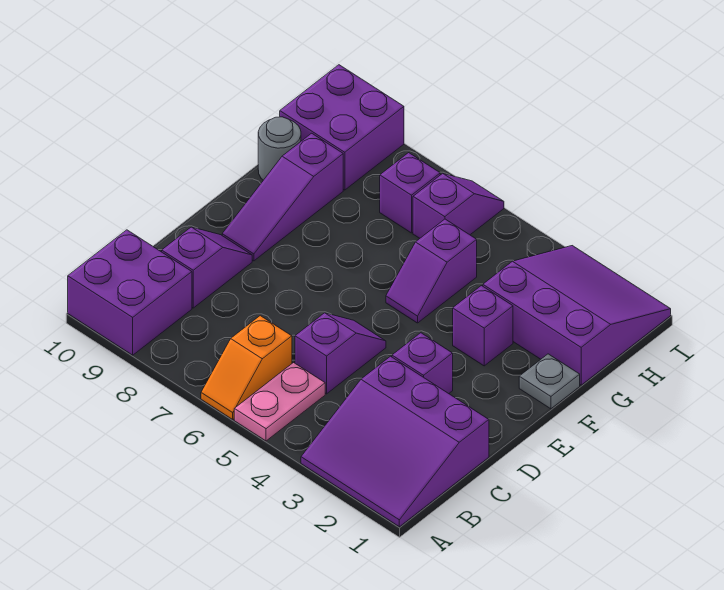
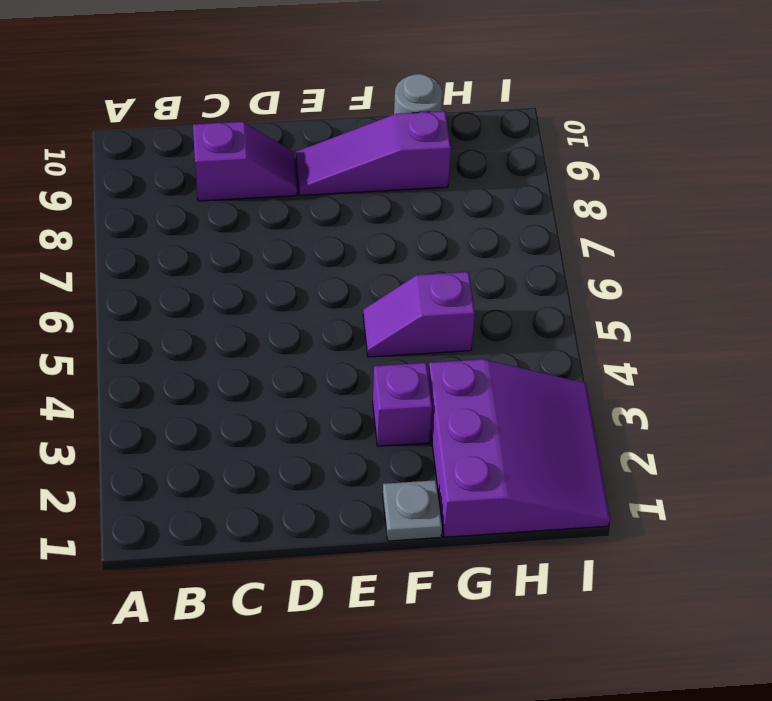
none -> purple 3x3 slope [301,356,489,527]
none -> pink 1x2 plate [234,363,325,441]
none -> orange 1x2 slope [201,316,292,419]

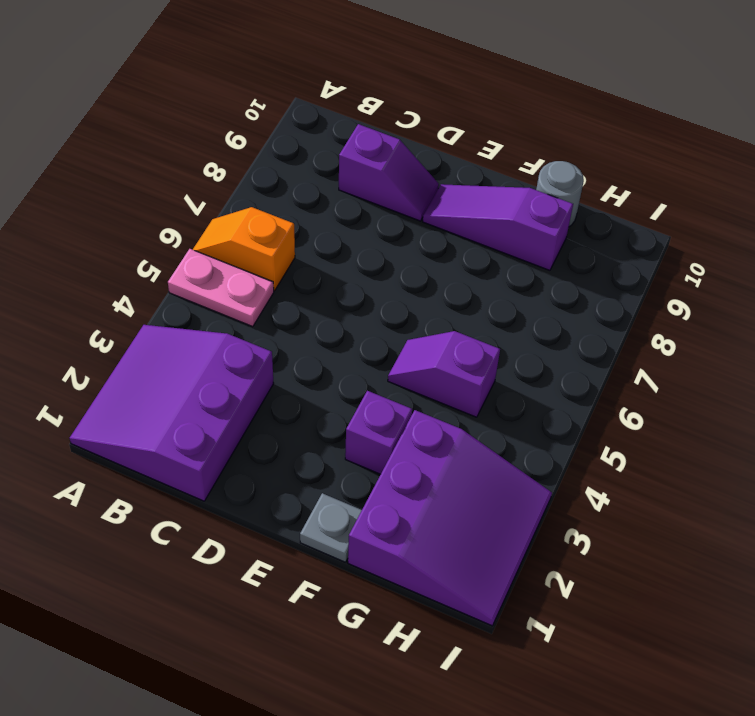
none -> purple 2x2 brick [68,230,192,355]
none -> purple 1x2 slope [295,313,386,394]
none -> purple 1x1 brick [392,333,453,394]

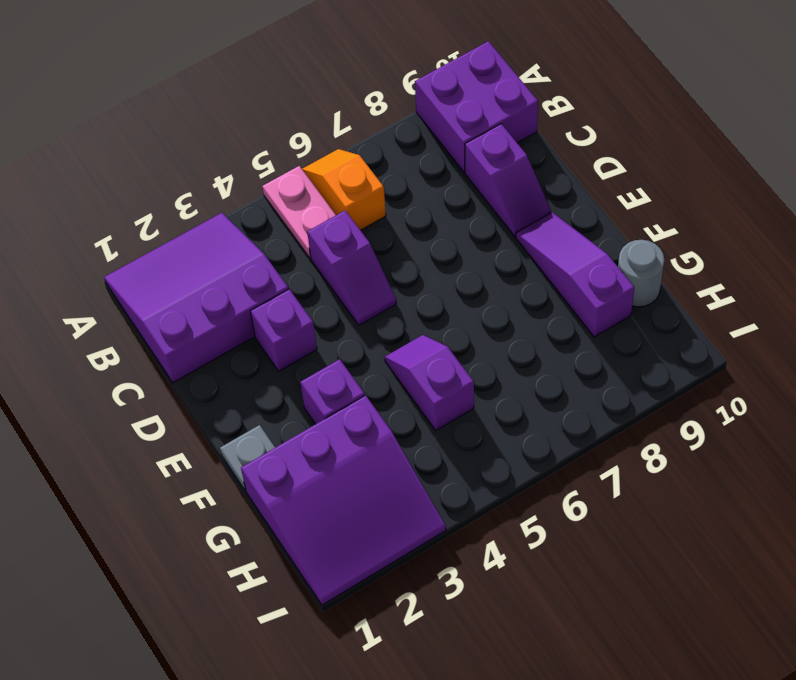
none -> purple 1x2 slope [413,173,504,238]
none -> purple 1x1 brick [380,153,440,233]
none -> purple 2x2 brick [280,65,404,190]

